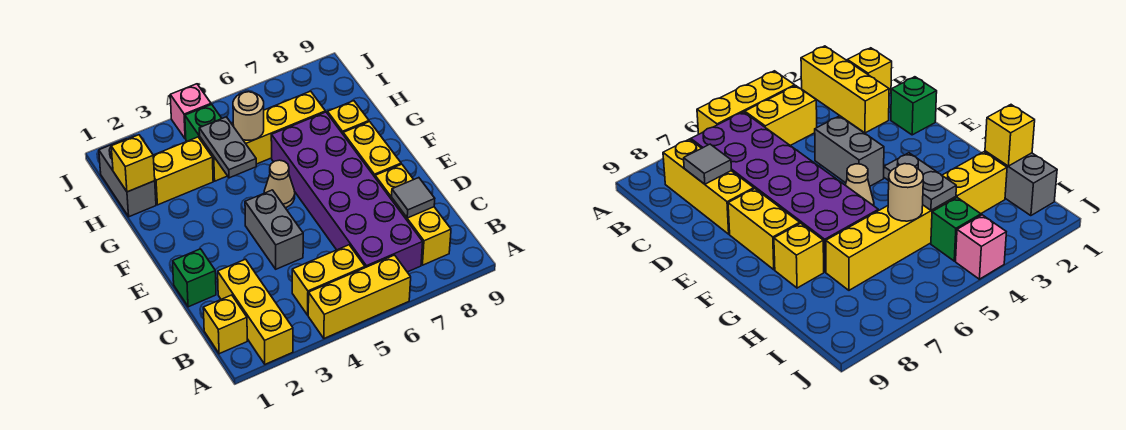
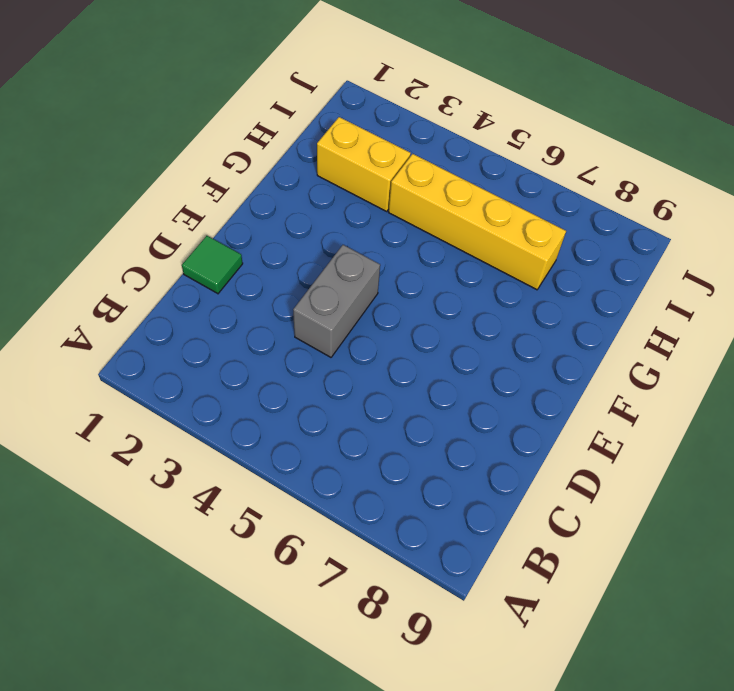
green 1x1 tile [182,236,243,294] -> green 1x1 brick [173,249,216,307]
none -> yellow 1x3 brick [218,259,293,364]
none -> yellow 1x3 brick [308,255,411,338]
none -> yellow 1x1 brick [203,295,247,354]

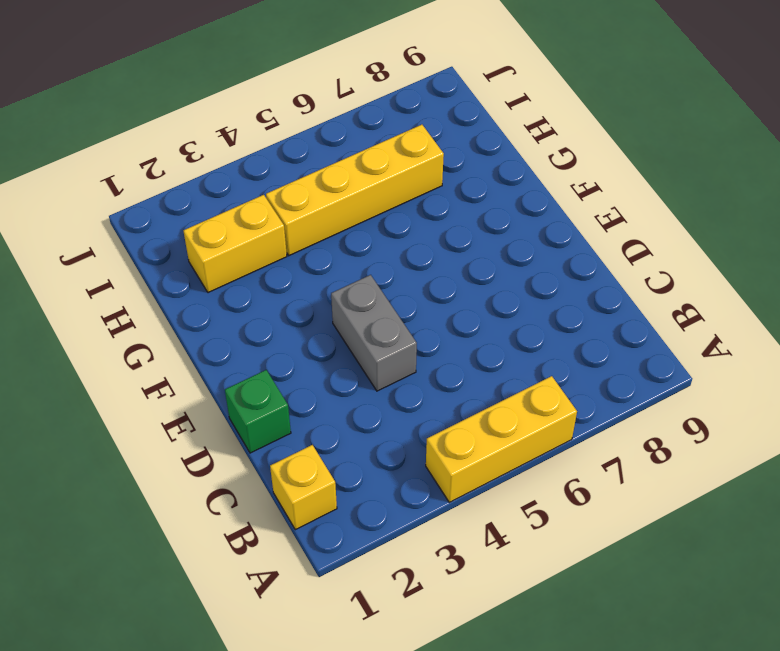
none -> yellow 1x3 brick [218,259,293,364]
none -> yellow 1x2 brick [292,245,365,315]
none -> purple 2x6 brick [271,112,423,272]

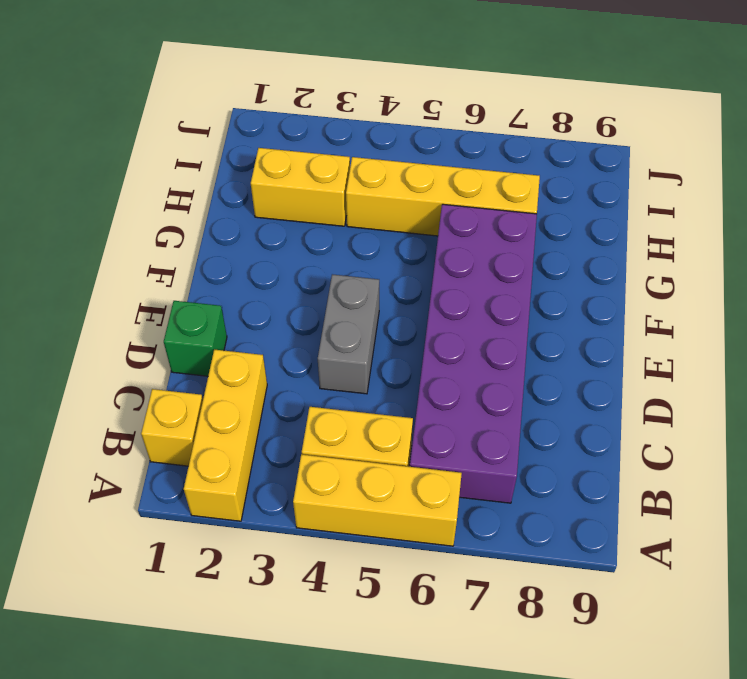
none -> yellow 1x3 brick [375,164,451,265]
none -> yellow 1x2 brick [343,122,401,177]
none -> tan 1x1 cone [264,160,295,208]

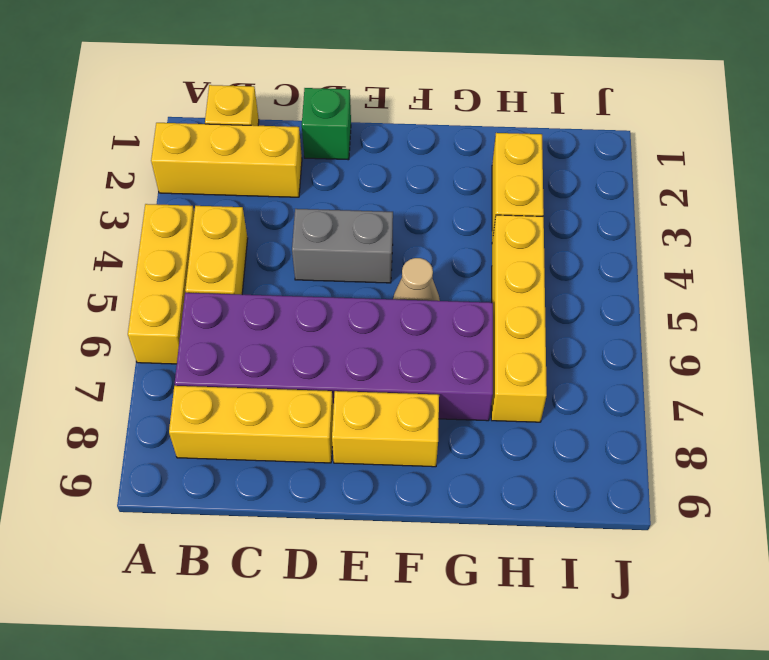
none -> yellow 1x1 brick [328,101,369,134]
none -> grey 1x2 brick [99,139,156,217]
none -> green 1x1 brick [185,104,222,141]

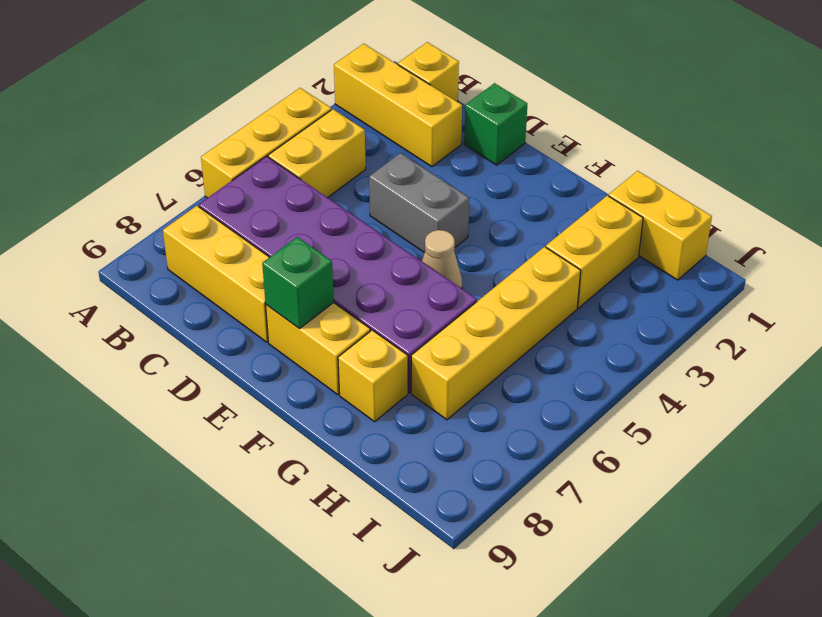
green 1x1 brick [262,237,334,329] -> green 1x1 brick moved to [185,104,222,141]
yellow 1x2 brick [609,171,712,280] -> grey 1x2 brick [99,139,156,217]
none -> pink 1x1 brick [170,84,211,139]
none -> grey 1x1 tile [392,178,435,218]
none -> grey 1x2 plate [199,117,256,178]

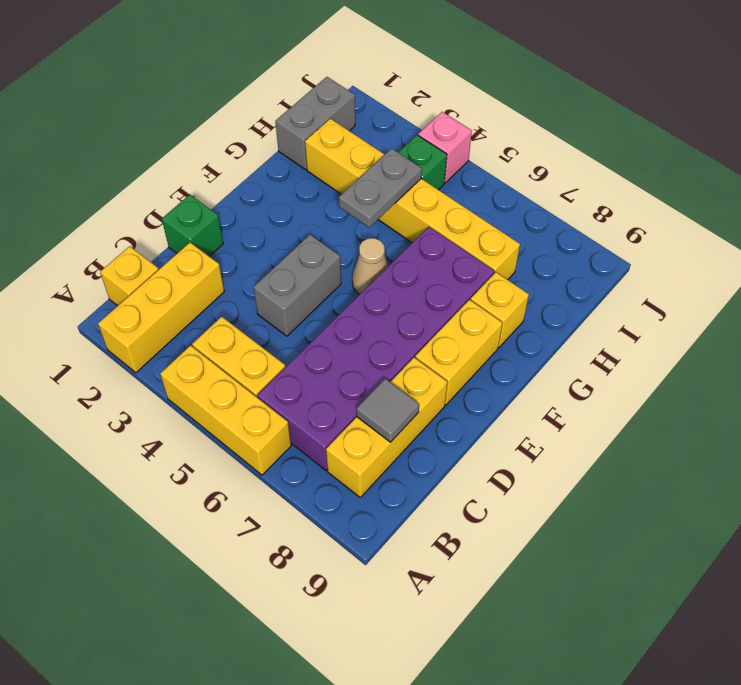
none -> yellow 1x1 brick [111,135,155,192]
none -> tan 1x1 round brick [233,92,264,140]

